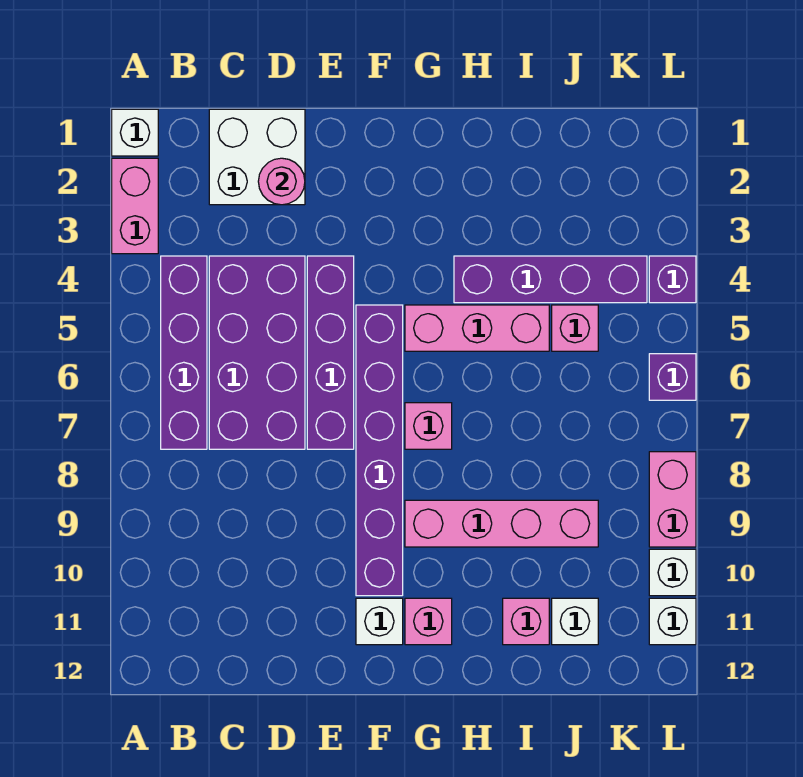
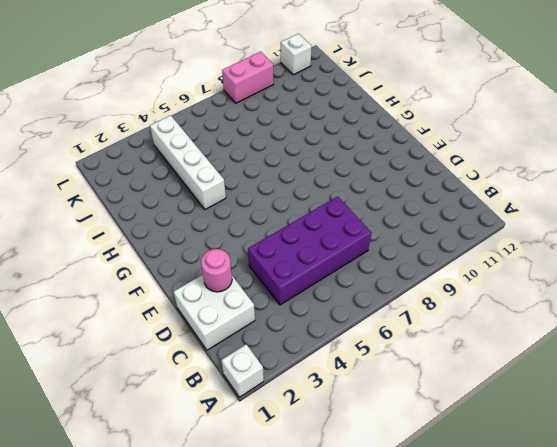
white 1x4 brick [150,115,226,210] -> purple 1x4 brick [454,256,647,303]
none -> pink 1x2 brick [112,158,158,254]
none -> purple 1x4 brick [161,256,207,449]
none -> purple 1x4 brick [307,256,354,449]

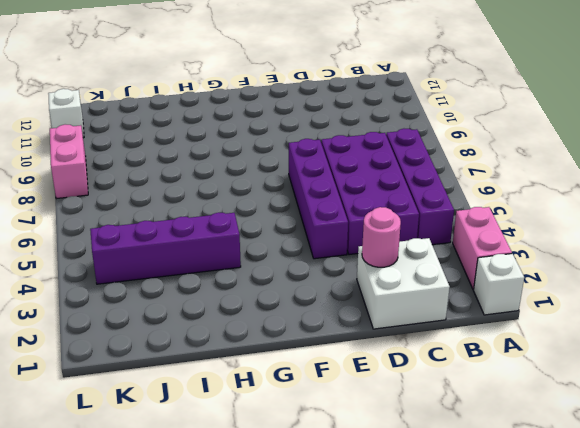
none -> purple 1x6 brick [356,305,403,596]
none -> white 1x1 brick [356,598,403,645]
none -> pink 1x3 brick [405,305,549,351]

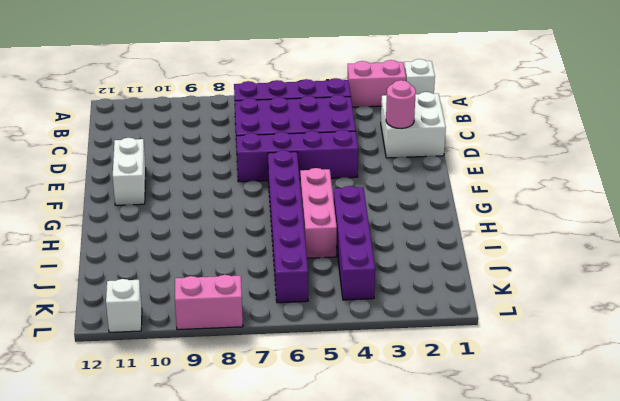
white 1x2 brick [113,138,146,205] -> white 1x1 brick [356,598,403,645]
purple 1x6 brick [268,150,308,303] -> purple 1x6 brick turned to [356,305,403,596]
none -> pink 1x1 brick [405,403,452,449]
none -> pink 1x4 brick [405,500,598,547]
none -> pink 1x1 brick [405,598,452,645]

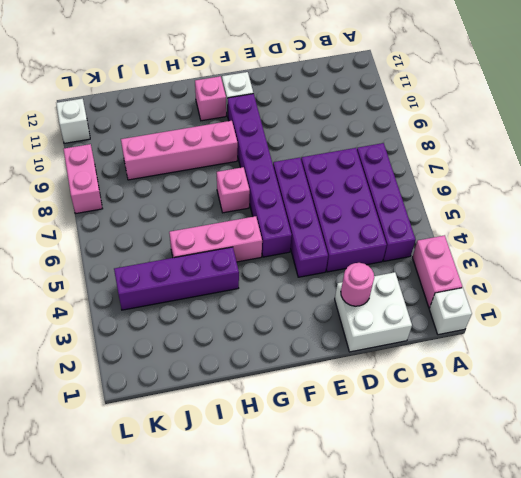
none -> pink 1x1 brick [503,598,549,645]
none -> pink 1x1 brick [552,305,598,351]
none -> white 1x1 brick [552,598,598,645]

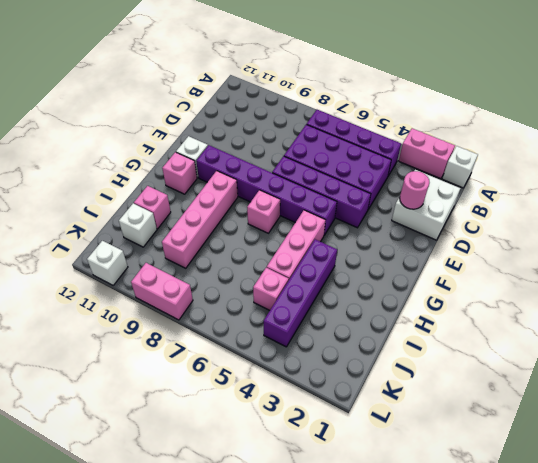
none -> purple 1x1 brick [649,256,696,303]
none -> purple 1x1 brick [649,354,696,400]
none -> white 1x1 brick [649,549,696,596]

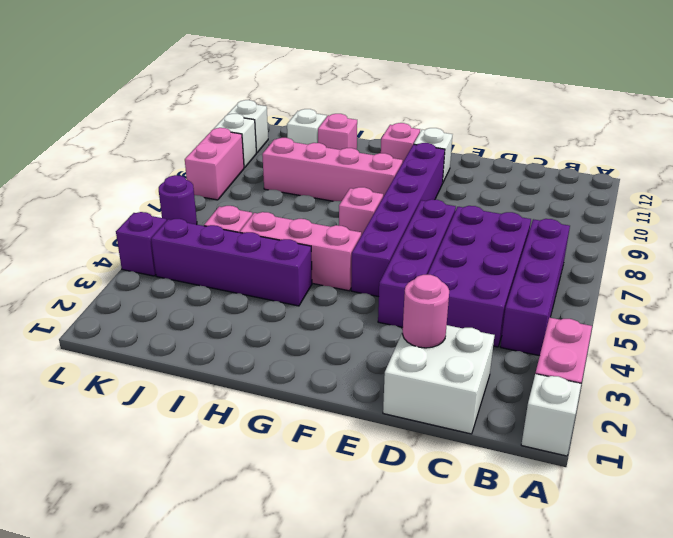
purple 1x1 round brick [159,175,197,225] -> purple 1x1 brick [649,354,696,400]

